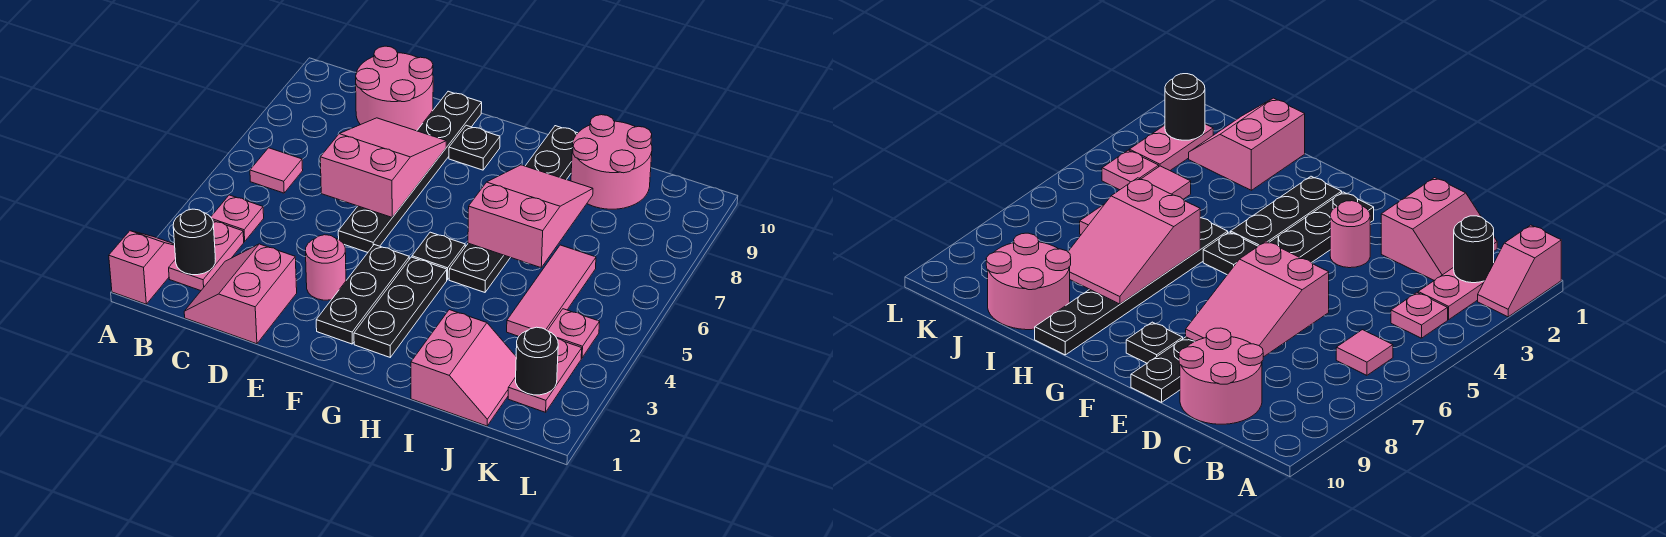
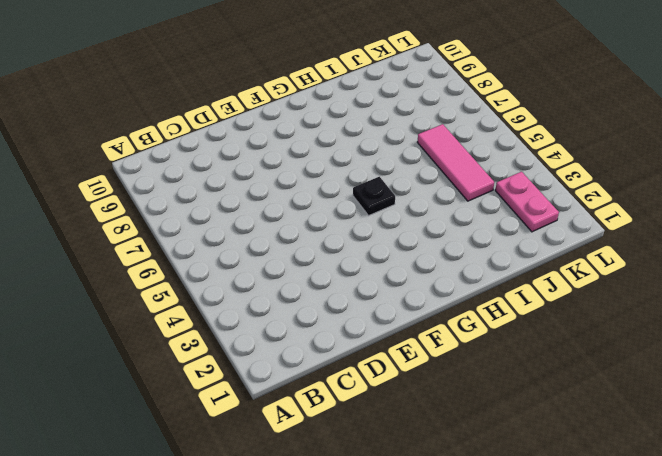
none -> pink 1x2 slope [109,231,176,304]
none -> pink 1x2 plate [169,221,244,291]
none -> pink 1x1 plate [211,195,264,242]

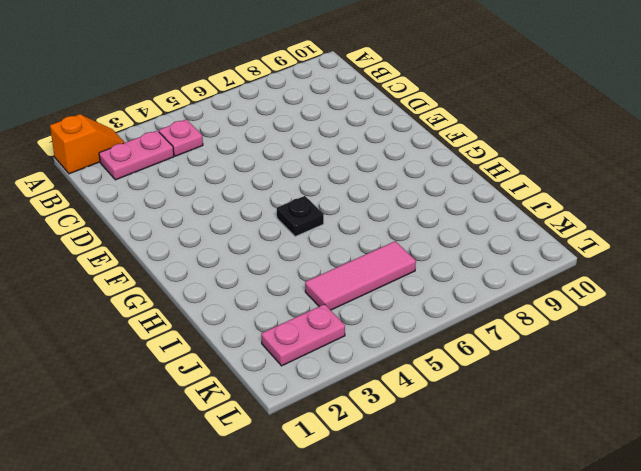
orange 1x2 slope [50,114,125,174] -> pink 1x2 slope [109,231,176,304]
none -> pink 1x1 tile [250,148,303,193]
none -> pink 2x2 slope [184,244,297,344]
none -> pink 2x2 round brick [356,46,433,131]

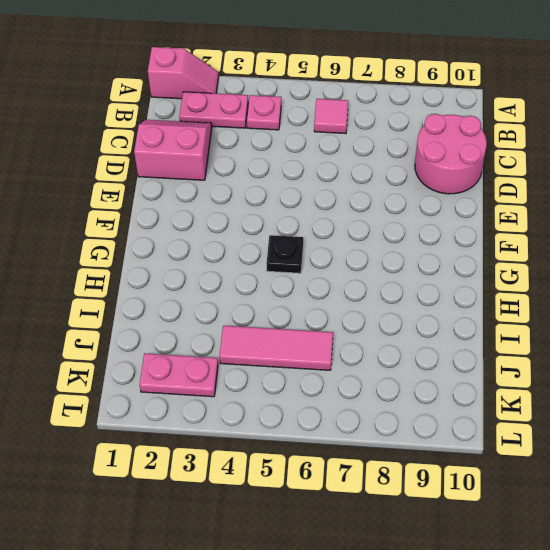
none -> pink 1x1 round brick [306,235,346,300]
none -> black 1x6 plate [338,91,482,252]
none -> black 1x3 plate [316,244,409,344]

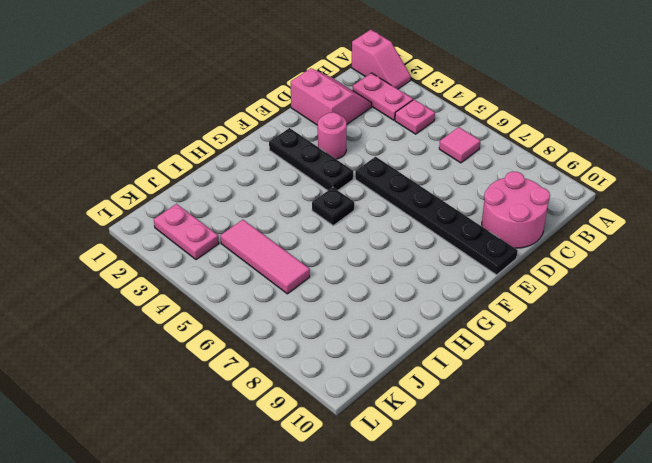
none -> black 1x1 plate [449,125,500,170]
none -> black 1x3 plate [354,257,447,357]
none -> black 1x6 plate [449,126,577,292]

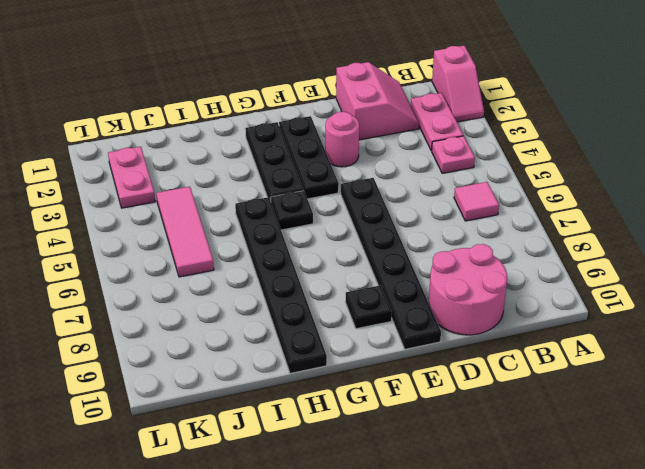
none -> pink 2x2 slope [411,310,516,426]
none -> pink 2x2 round brick [571,115,652,209]
none -> pink 1x1 plate [548,309,600,358]

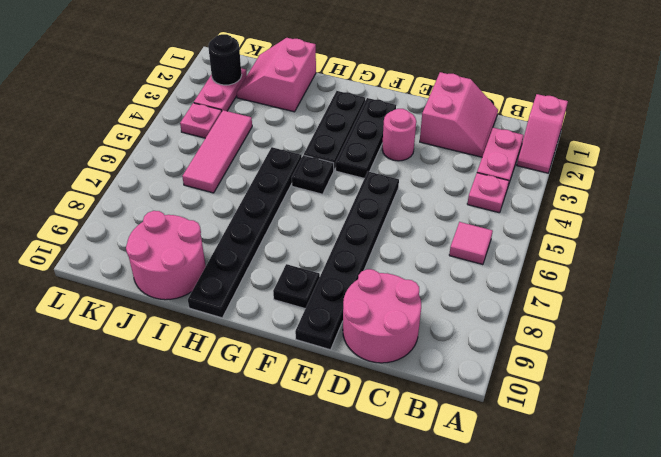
none -> black 1x1 round brick [173,209,215,275]
none -> pink 2x3 slope [320,118,446,217]
none -> pink 2x3 slope [468,165,593,268]

